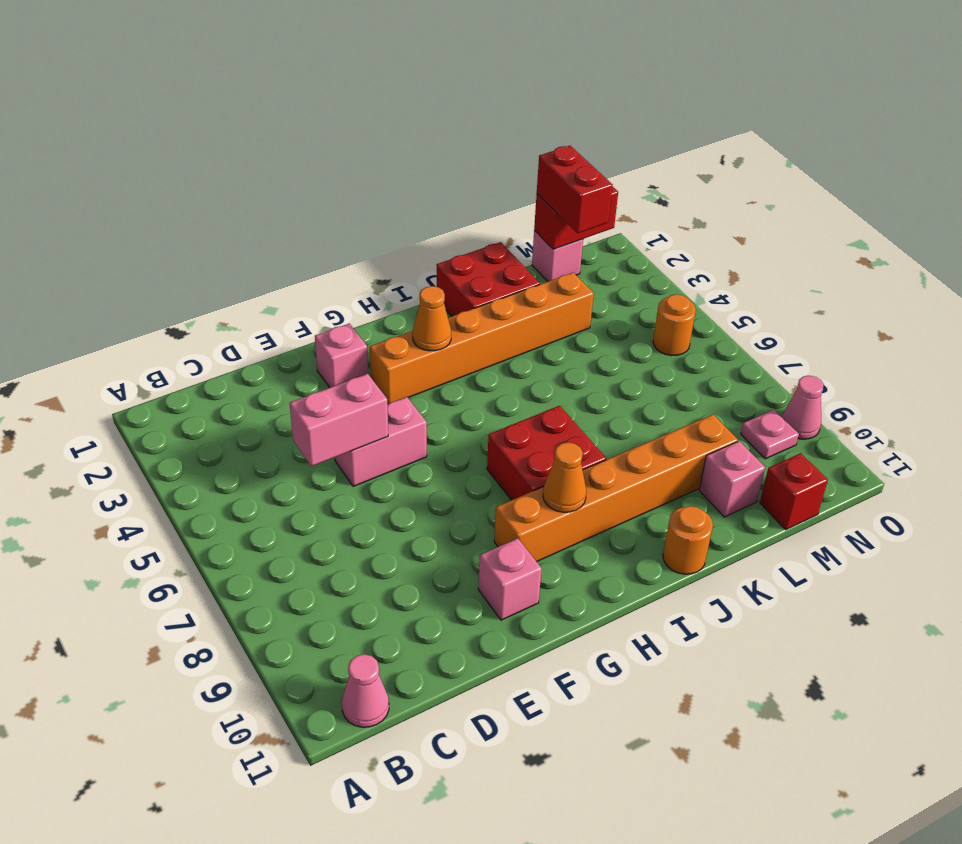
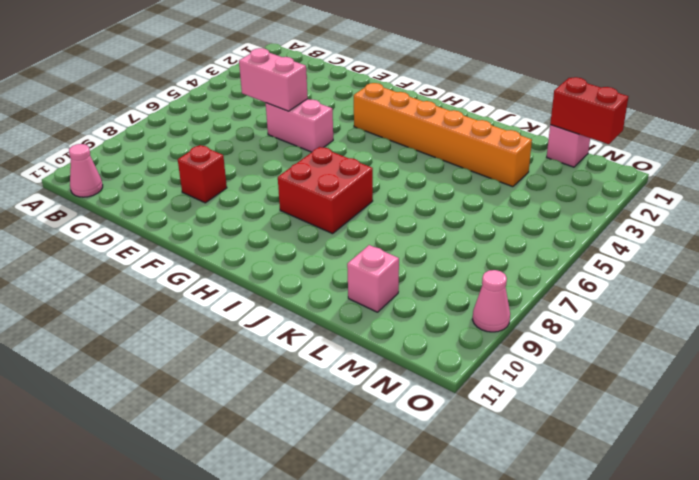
red 1x1 brick [178,145,227,203] -> red 1x1 brick moved to [760,453,828,530]
none -> pink 1x1 brick [315,324,368,387]
none -> pink 1x1 brick [478,538,542,620]
none -> orange 1x6 brick [494,414,738,562]

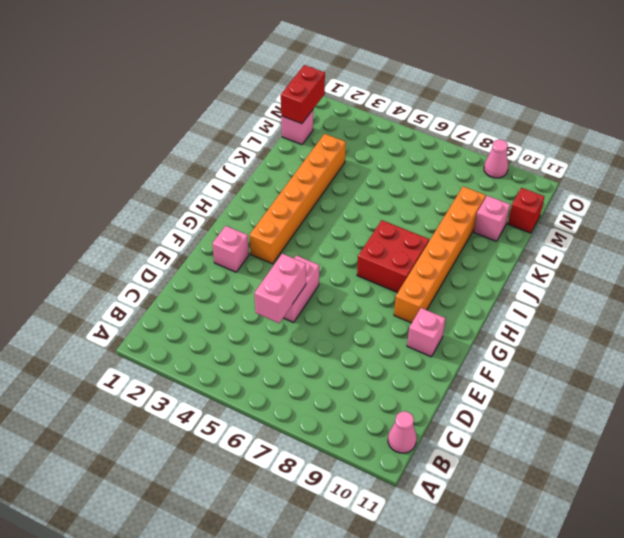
none -> red 2x2 brick [437,242,540,316]
none -> orange 1x1 round brick [663,506,713,574]
none -> orange 1x1 round brick [653,294,696,356]

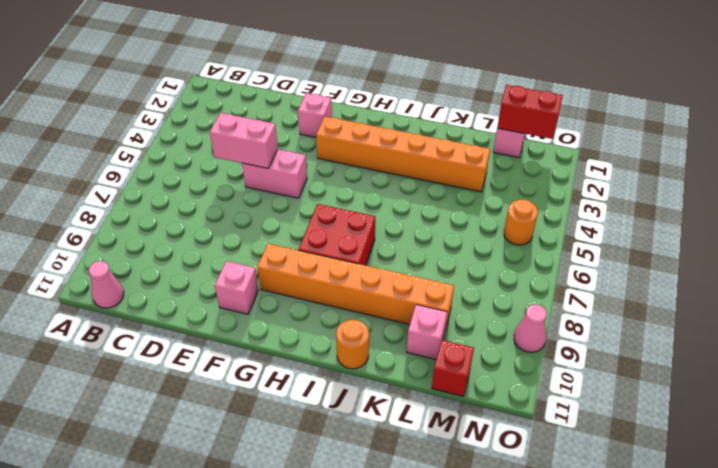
none -> red 2x2 brick [437,242,540,316]
none -> pink 1x1 plate [741,410,799,459]
none -> orange 1x1 cone [413,286,451,351]

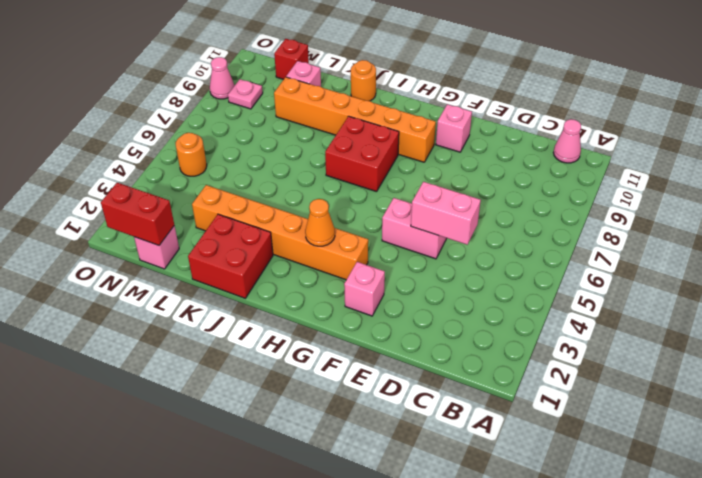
none -> orange 1x1 cone [543,442,586,512]
none -> red 1x2 brick [537,146,612,233]

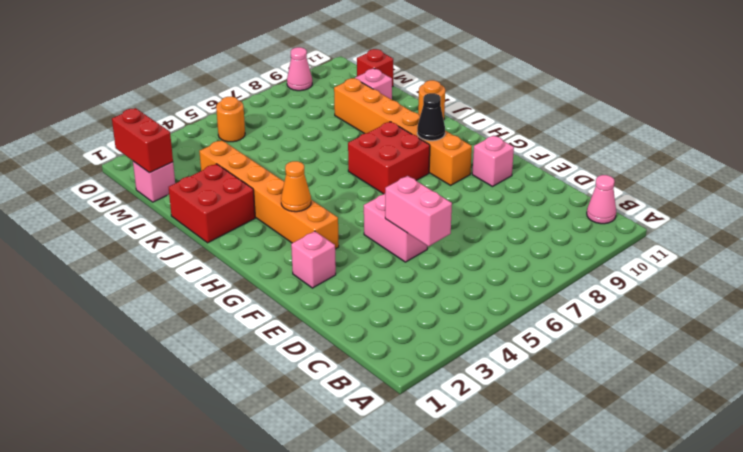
black 1x1 cone [417,93,445,141] -> orange 1x1 cone [543,442,586,512]
none -> pink 1x1 plate [741,410,799,459]
none -> red 1x2 brick [537,146,612,233]

